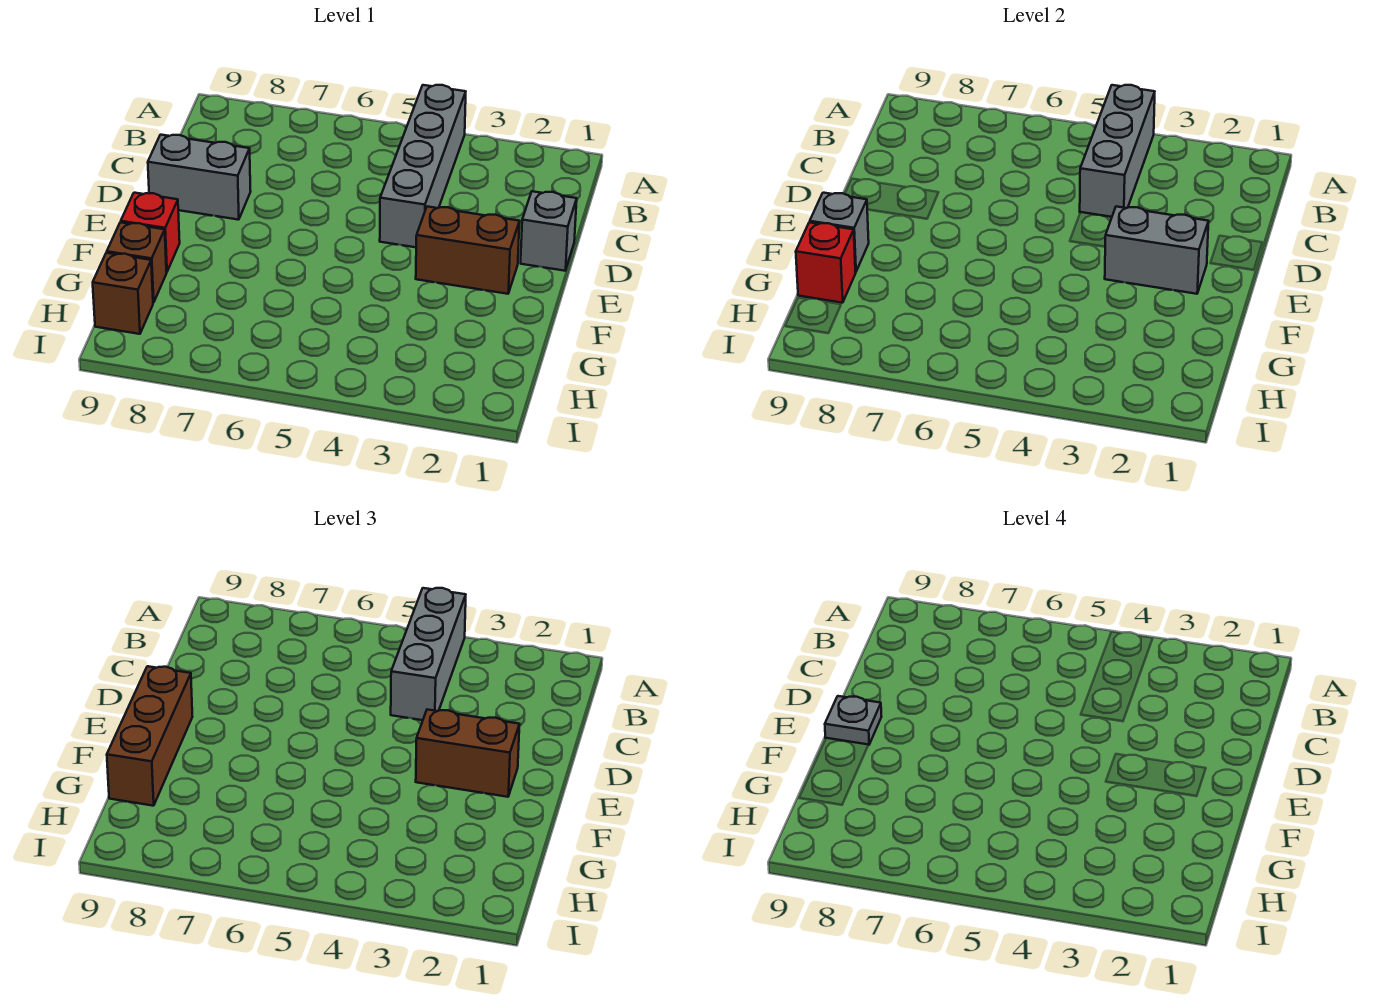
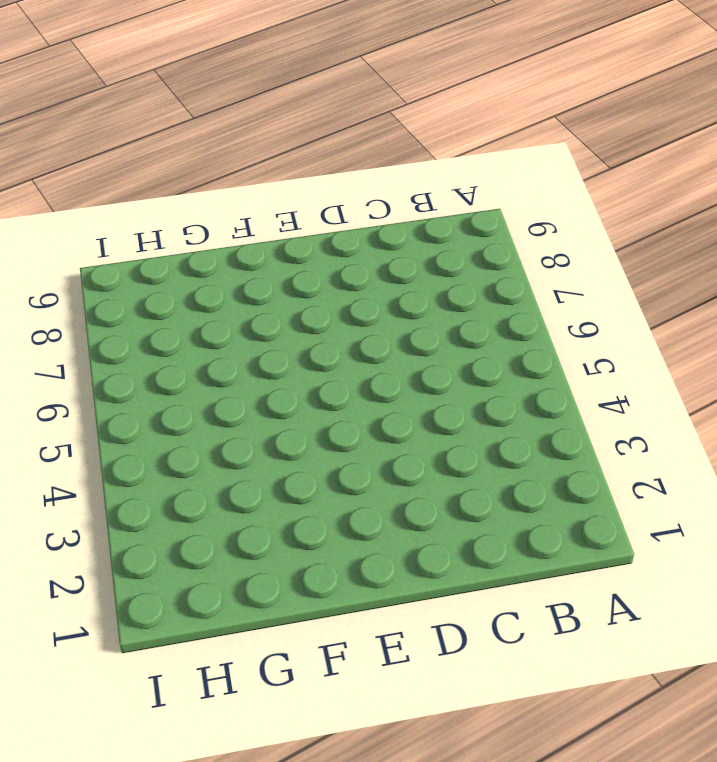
none -> grey 1x4 brick [380,85,466,247]
none -> grey 1x1 brick [521,191,577,271]
none -> grey 1x2 brick [148,135,251,220]

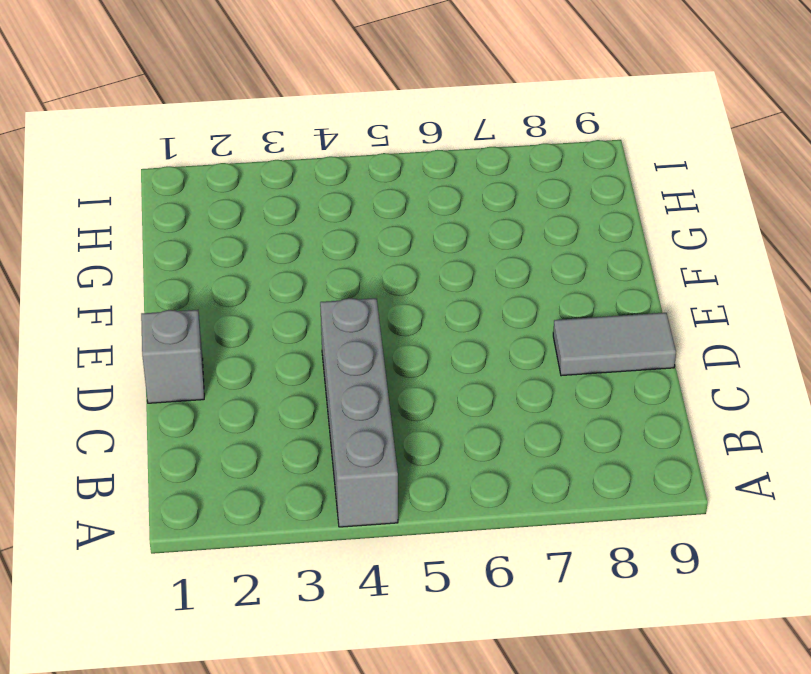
grey 1x2 tile [553,313,676,376] -> grey 1x2 brick [148,135,251,220]
none -> brown 1x2 brick [416,207,520,294]
none -> red 1x1 brick [121,193,180,272]
none -> brown 1x1 brick [107,222,167,303]

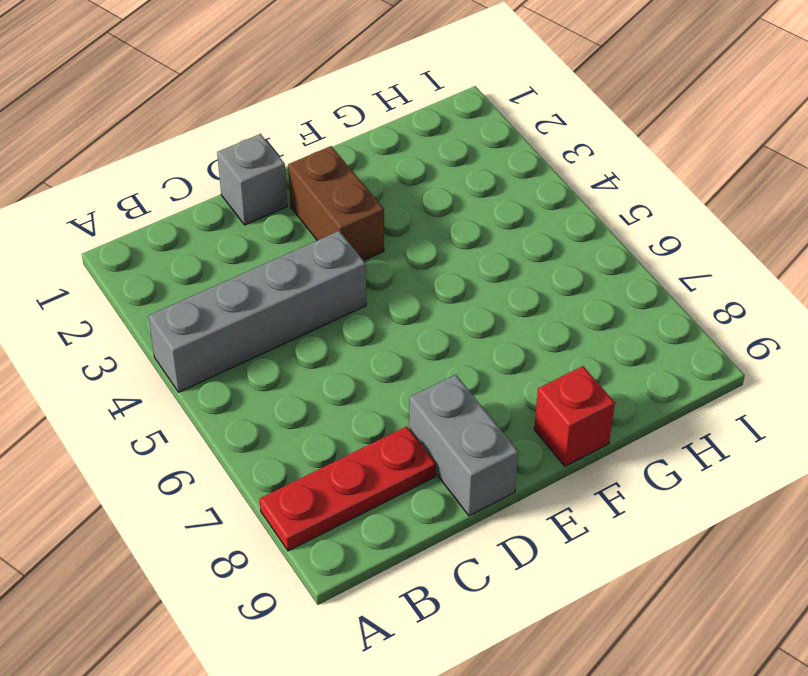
red 1x3 plate [260,426,436,551] -> none
none -> brown 1x1 brick [107,222,167,303]
none -> brown 1x1 brick [93,253,153,334]
none -> grey 1x3 brick [1080,85,1155,217]

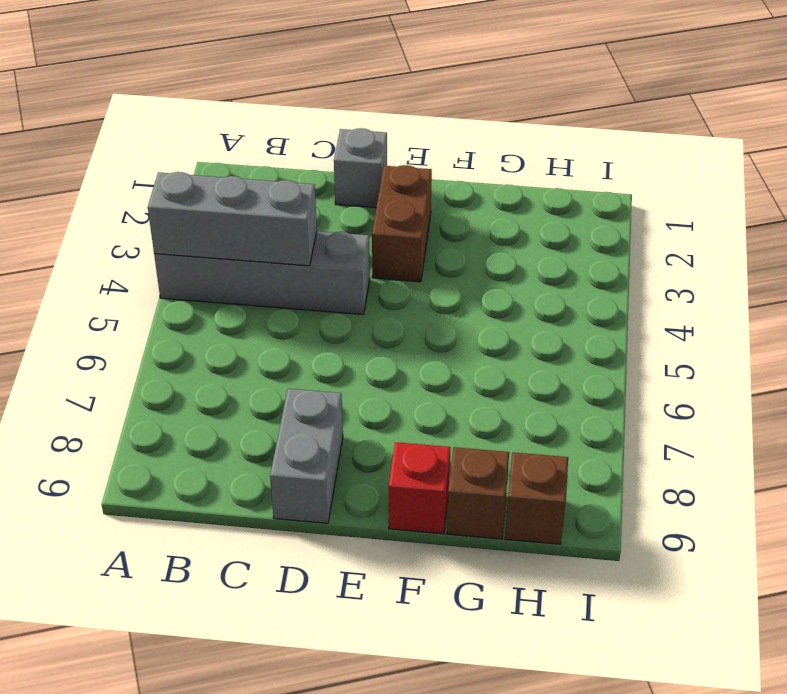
none -> grey 1x2 brick [1105,207,1209,294]
none -> grey 1x1 brick [810,193,869,272]
none -> red 1x1 brick [796,222,856,303]

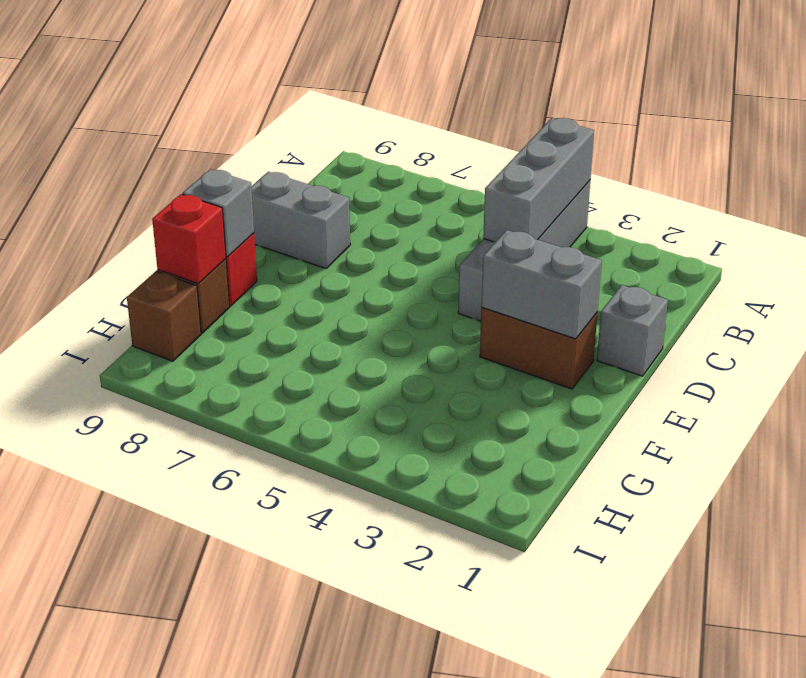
none -> grey 1x3 brick [391,588,466,720]
none -> brown 1x2 brick [416,710,520,797]
none -> brown 1x3 brick [107,666,192,806]

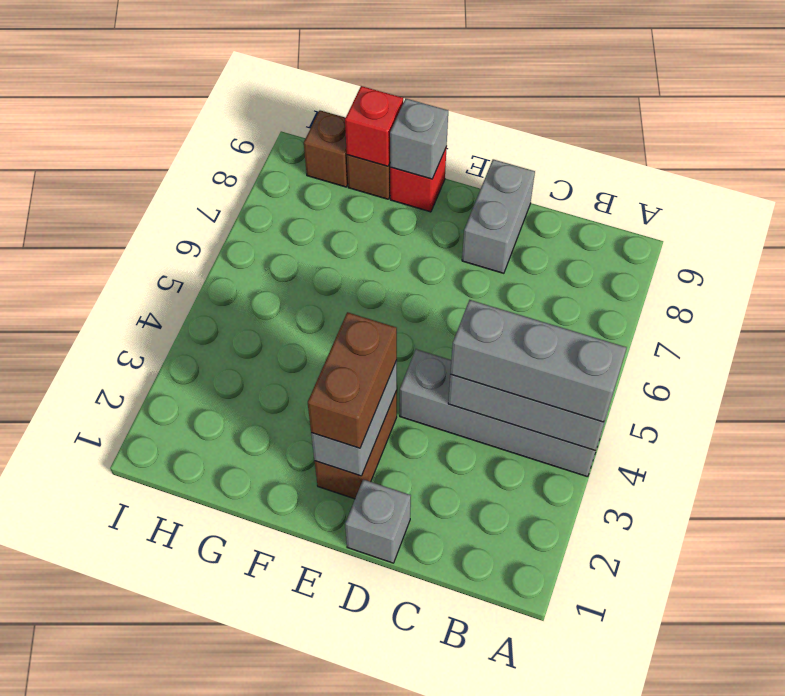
none -> brown 1x3 brick [107,666,192,806]
none -> grey 1x1 plate [825,696,881,745]

